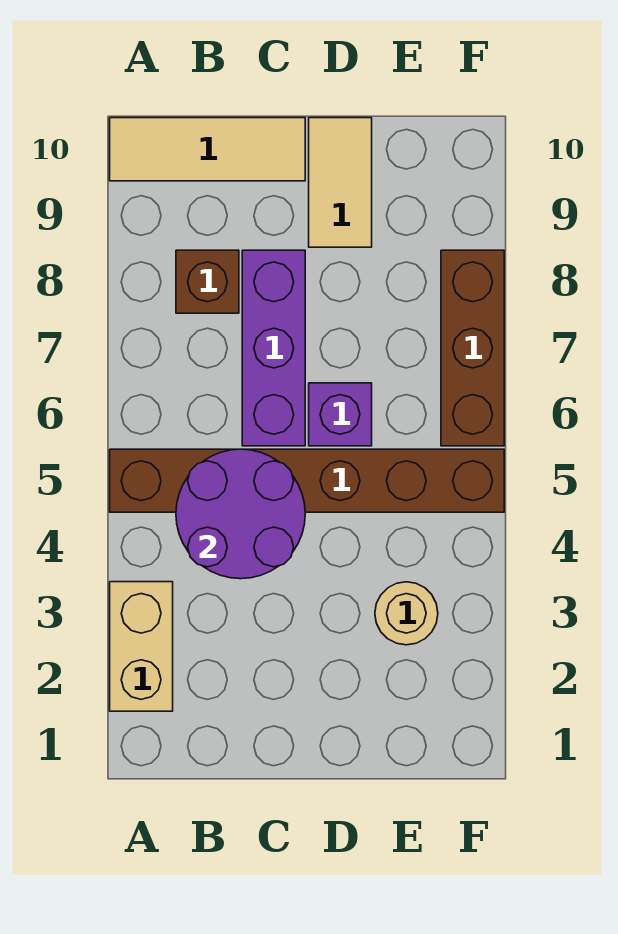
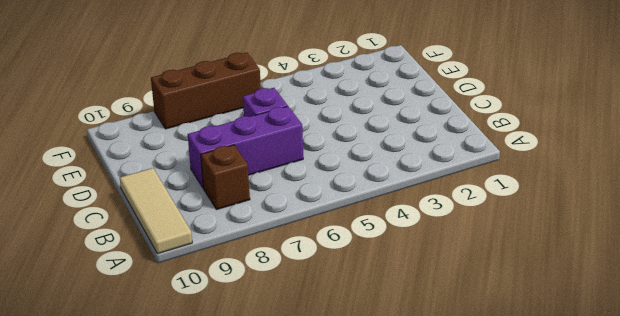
none -> tan 1x2 brick [110,582,173,711]
none -> brown 1x6 brick [110,449,504,512]

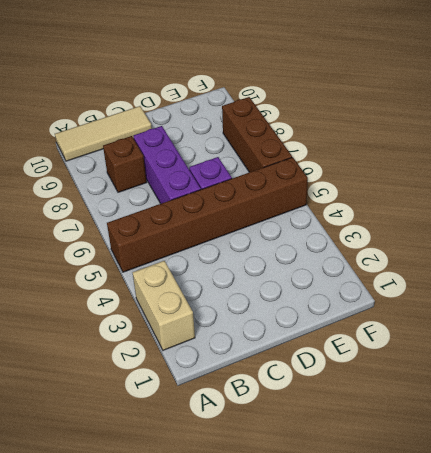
none -> tan 1x2 tile [309,118,372,247]
none -> tan 1x1 round brick [375,582,438,645]

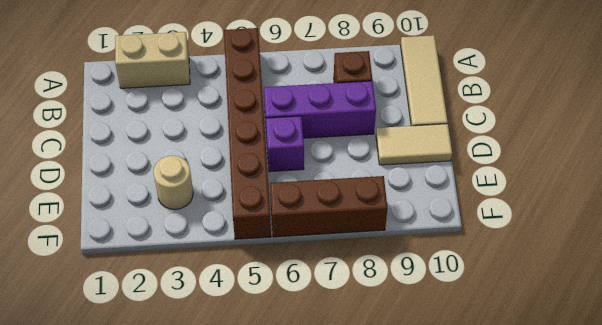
none -> purple 2x2 round brick [176,449,305,579]

